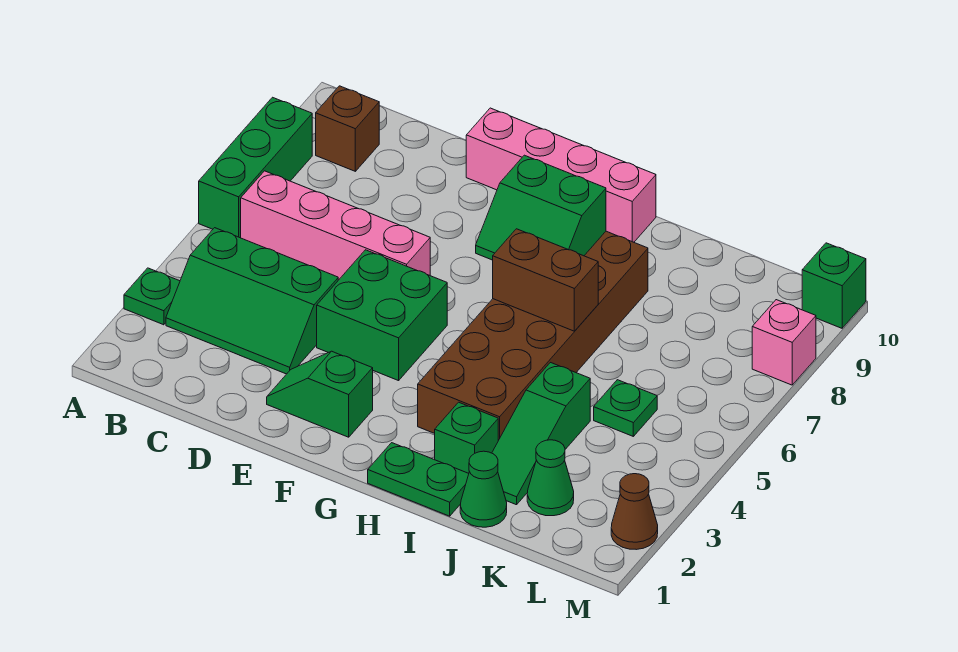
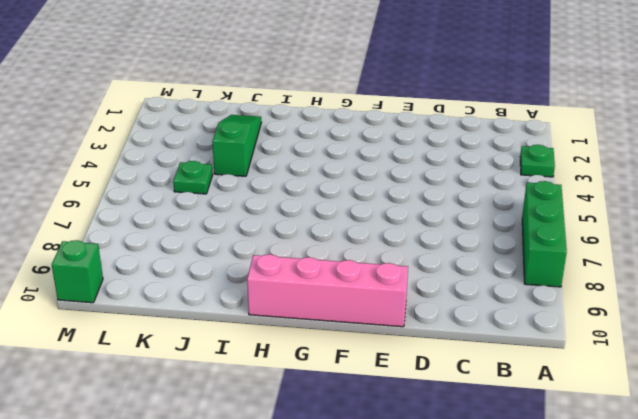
none -> green 2x3 slope [166,228,338,374]
none -> pink 1x4 brick [241,171,430,280]
none -> brown 1x1 brick [316,86,379,171]

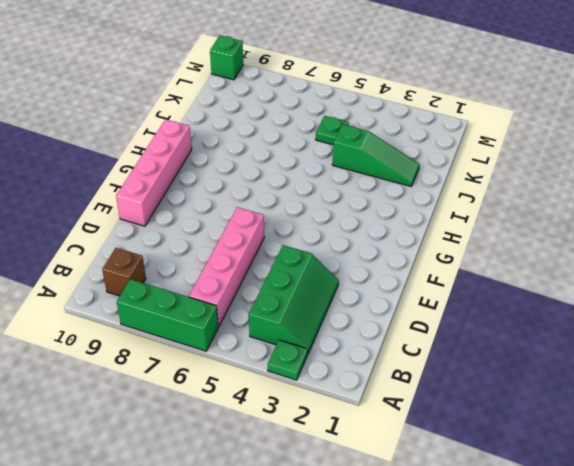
none -> green 1x2 slope [267,351,373,437]
none -> green 2x2 brick [317,250,447,381]
none -> green 1x2 plate [368,443,469,516]

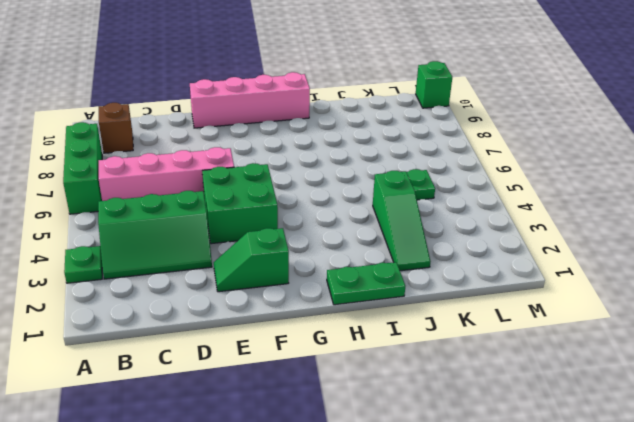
none -> brown 2x6 brick [418,231,648,440]
none -> green 1x1 brick [435,402,498,473]
none -> green 1x1 cone [460,451,507,527]

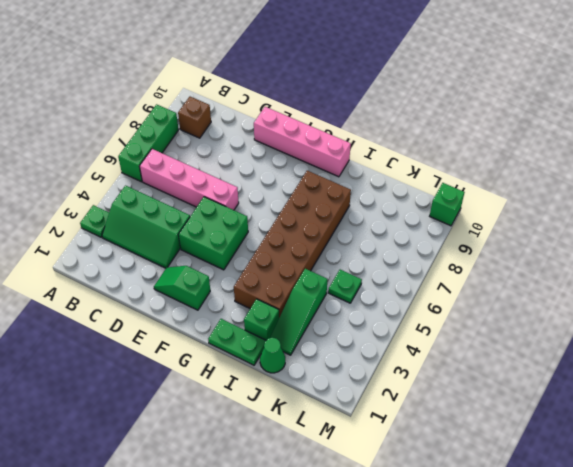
none -> green 1x1 cone [527,440,574,516]
none -> brown 1x1 cone [611,474,658,550]
none -> pink 1x1 brick [752,300,816,385]

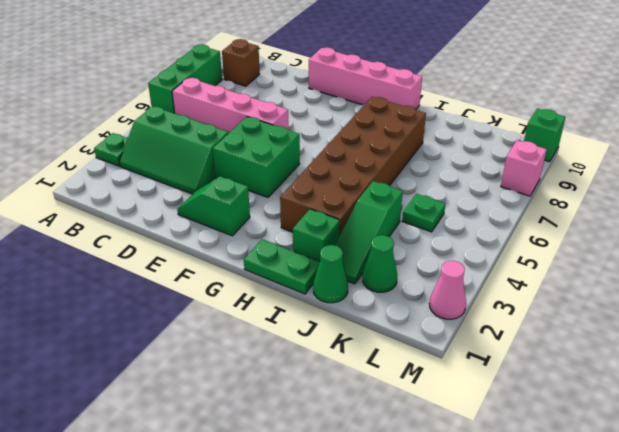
pink 1x1 cone [429,261,466,319] -> brown 1x1 cone [611,474,658,550]
none -> green 2x2 slope [476,155,606,260]
none -> brown 1x2 brick [493,229,598,331]

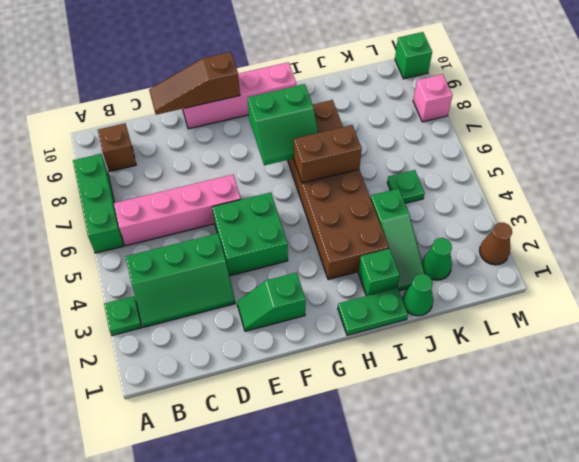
brown 1x3 slope [149,52,240,115] -> none

